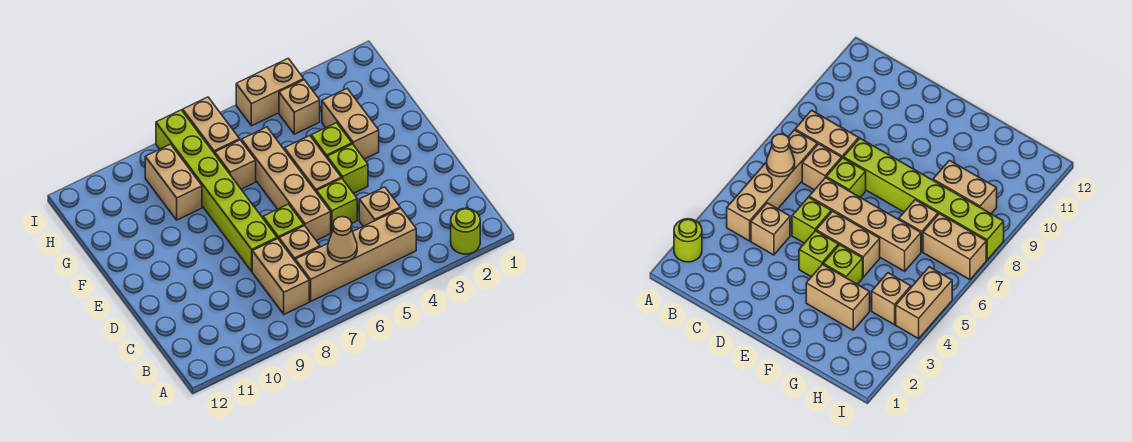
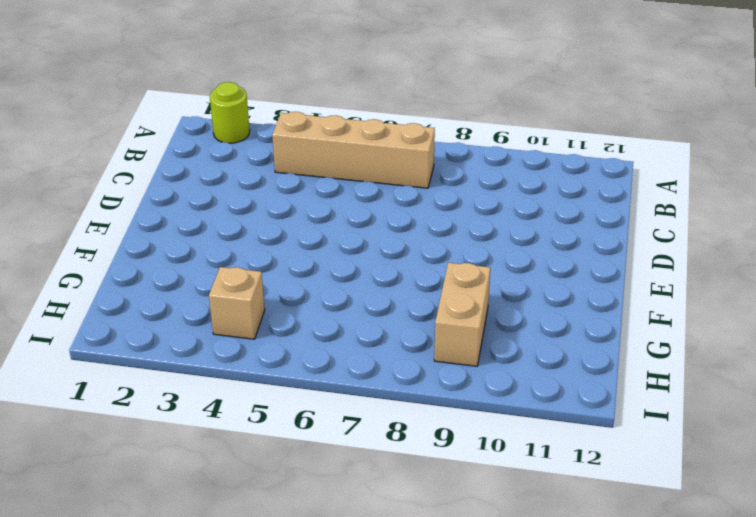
none -> tan 1x2 brick [252,239,309,314]
none -> tan 1x1 brick [359,187,400,226]
none -> tan 1x1 brick [279,226,320,260]

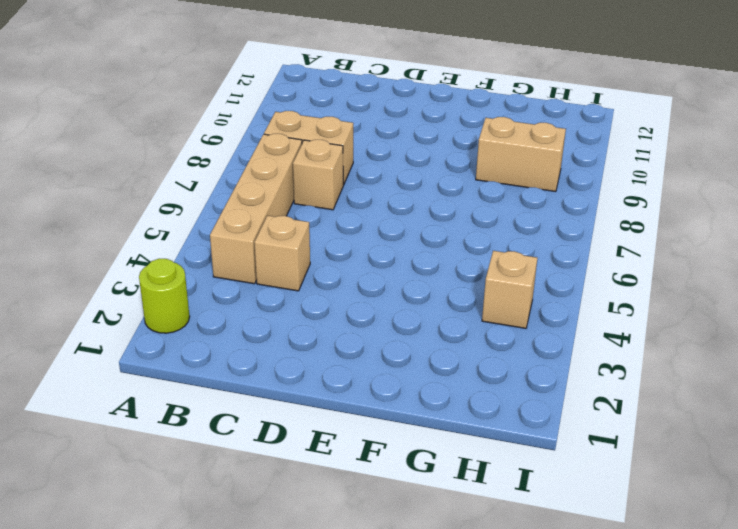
none -> lime 1x1 brick [317,178,357,233]
none -> tan 1x4 brick [242,127,331,241]
none -> lime 1x1 brick [263,204,304,239]

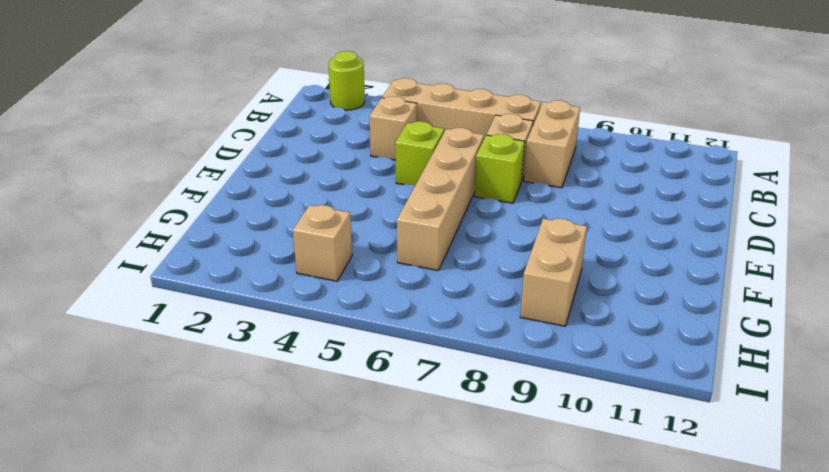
none -> lime 1x6 brick [156,110,277,271]
none -> lime 1x1 brick [327,144,368,193]
none -> tan 1x2 brick [284,136,341,193]

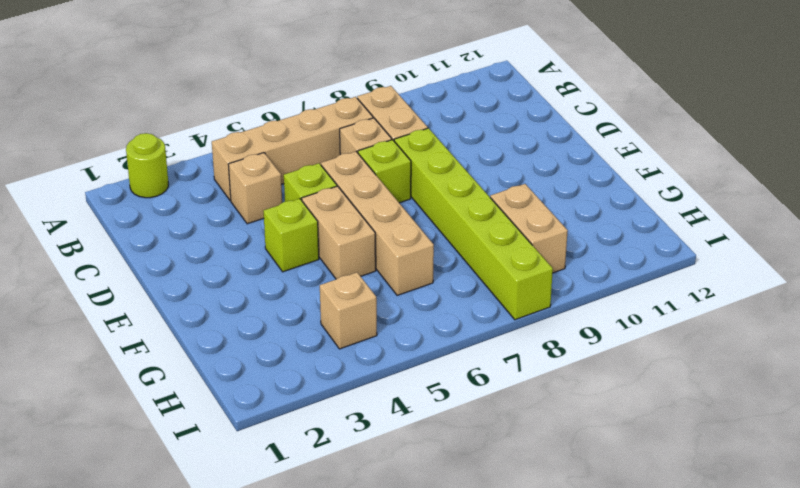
none -> tan 1x2 brick [322,89,379,159]
none -> lime 1x1 brick [311,123,352,158]
none -> tan 1x1 brick [215,140,256,189]

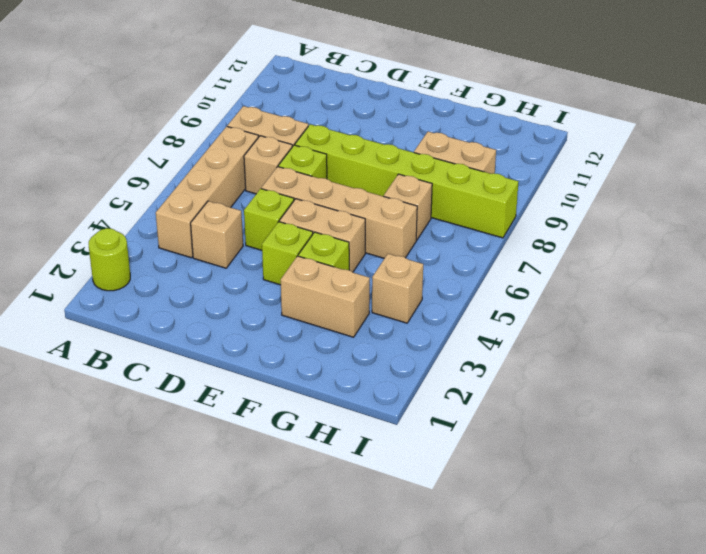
none -> tan 1x2 brick [183,97,240,154]
none -> tan 1x2 brick [236,58,304,126]
none -> tan 1x1 cone [328,217,357,262]

